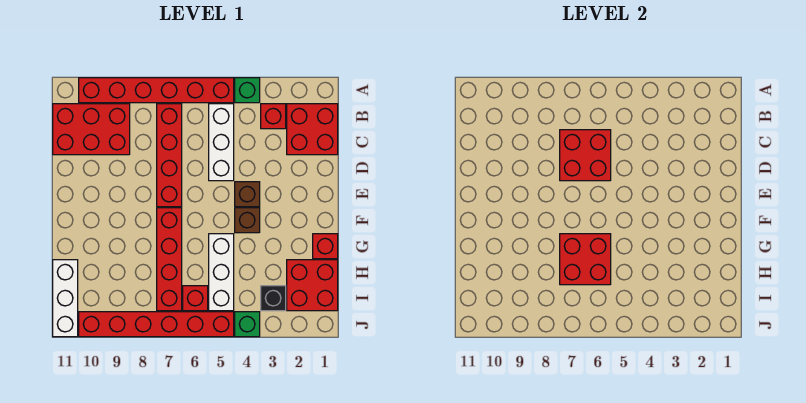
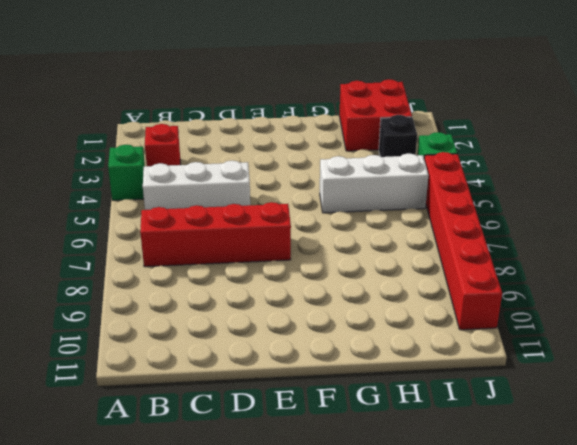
none -> red 1x6 brick [79,78,234,103]
none -> red 2x2 brick [287,104,338,155]
none -> red 2x3 brick [53,104,130,155]

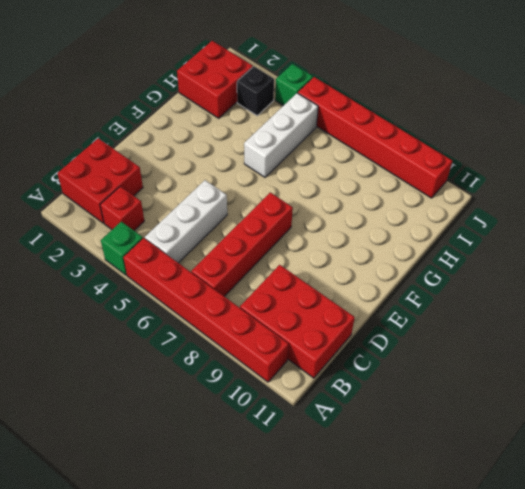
none -> brown 1x1 brick [235,182,260,207]
none -> brown 1x1 brick [235,208,260,233]
none -> red 1x4 brick [157,208,182,311]

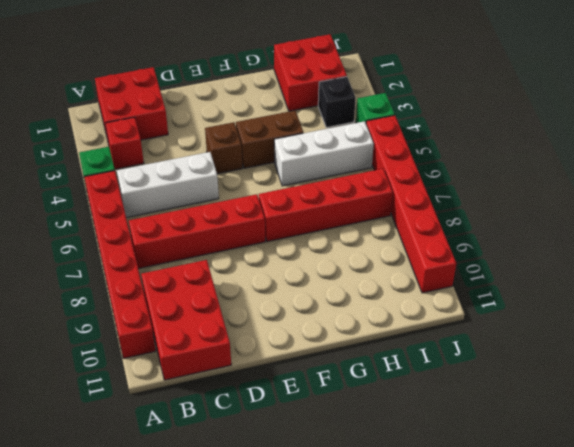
brown 1x2 brick [236,110,303,168] -> brown 1x1 brick [235,208,260,233]
none -> red 1x1 brick [313,234,338,259]
none -> white 1x3 brick [53,260,78,337]
none -> red 1x1 brick [183,286,208,311]

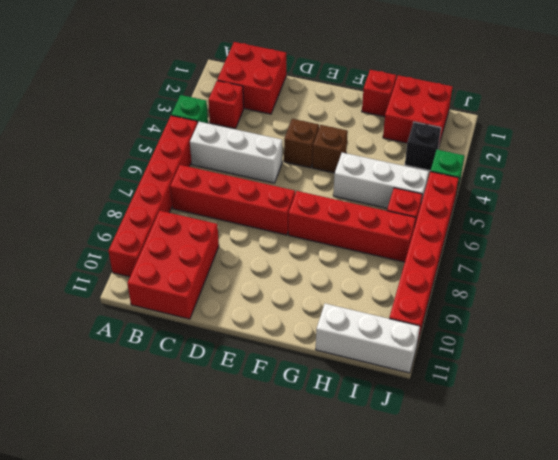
none -> red 2x2 brick [560,130,611,181]
none -> red 2x2 brick [560,234,611,285]

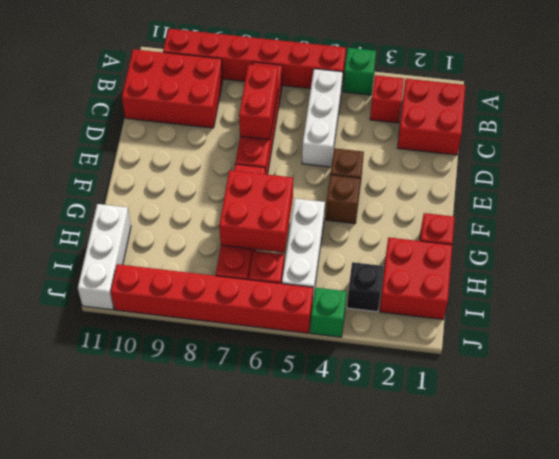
red 1x2 brick [239,65,278,140] -> red 2x2 brick [560,130,611,181]

